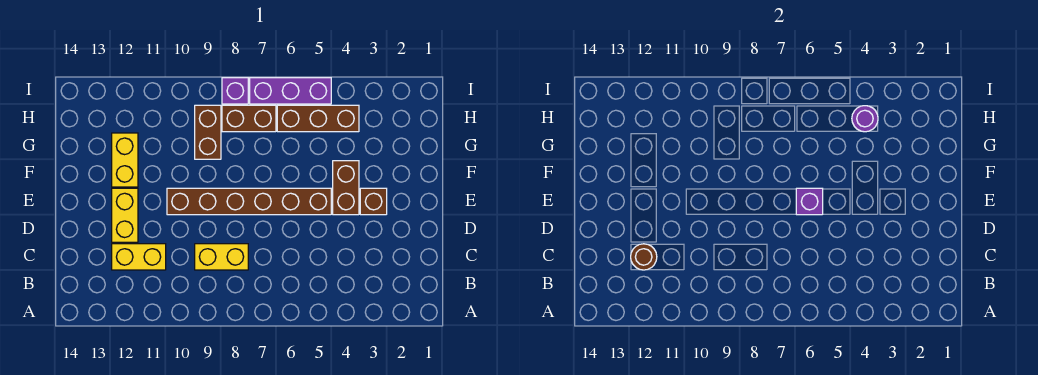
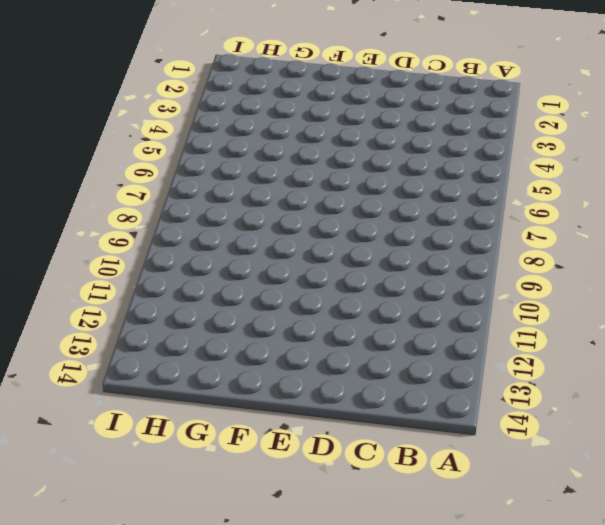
none -> yellow 1x2 brick [195,244,248,270]
none -> yellow 1x2 brick [112,244,166,270]
none -> yellow 1x2 brick [112,188,138,242]

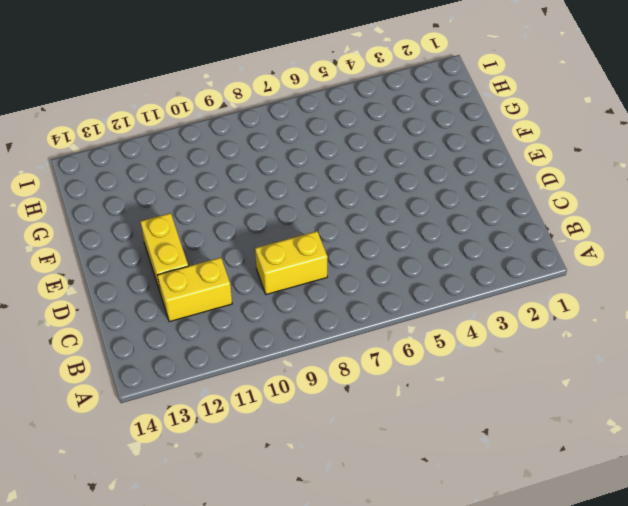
none -> brown 1x1 brick [360,188,387,215]
none -> brown 1x2 brick [333,161,359,215]
none -> brown 1x6 brick [167,188,331,215]

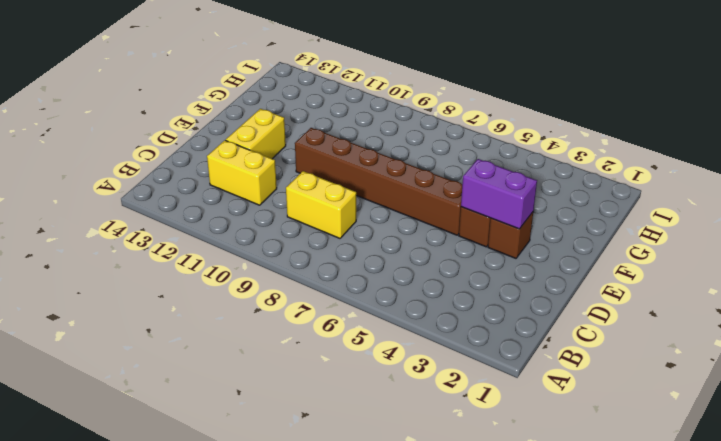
purple 1x2 brick [461,159,537,229] -> none
none -> yellow 1x2 brick [112,133,138,187]
none -> brown 1x2 brick [195,105,221,159]
none -> brown 1x3 brick [277,105,359,132]

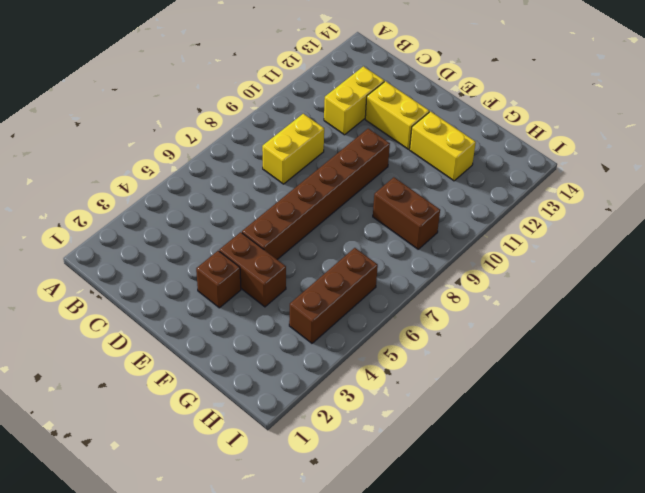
none -> brown 1x2 brick [222,105,276,132]
none -> purple 1x3 brick [250,78,331,104]
none -> purple 1x1 brick [222,78,248,104]

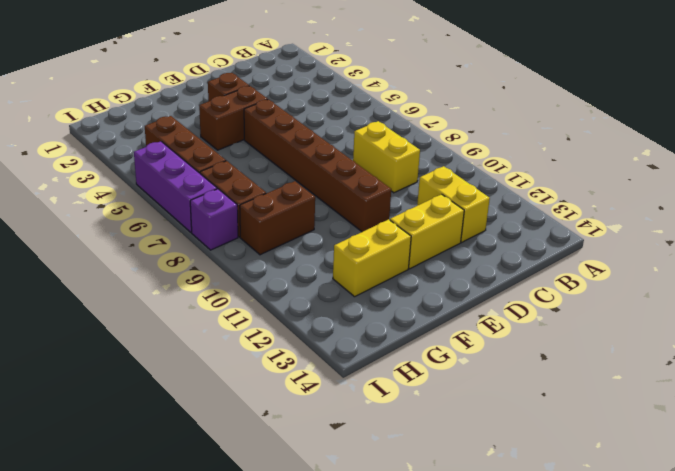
none -> brown 1x1 round brick [631,244,657,270]
none -> purple 1x1 brick [796,188,823,215]
none -> purple 1x1 round brick [852,106,878,132]

